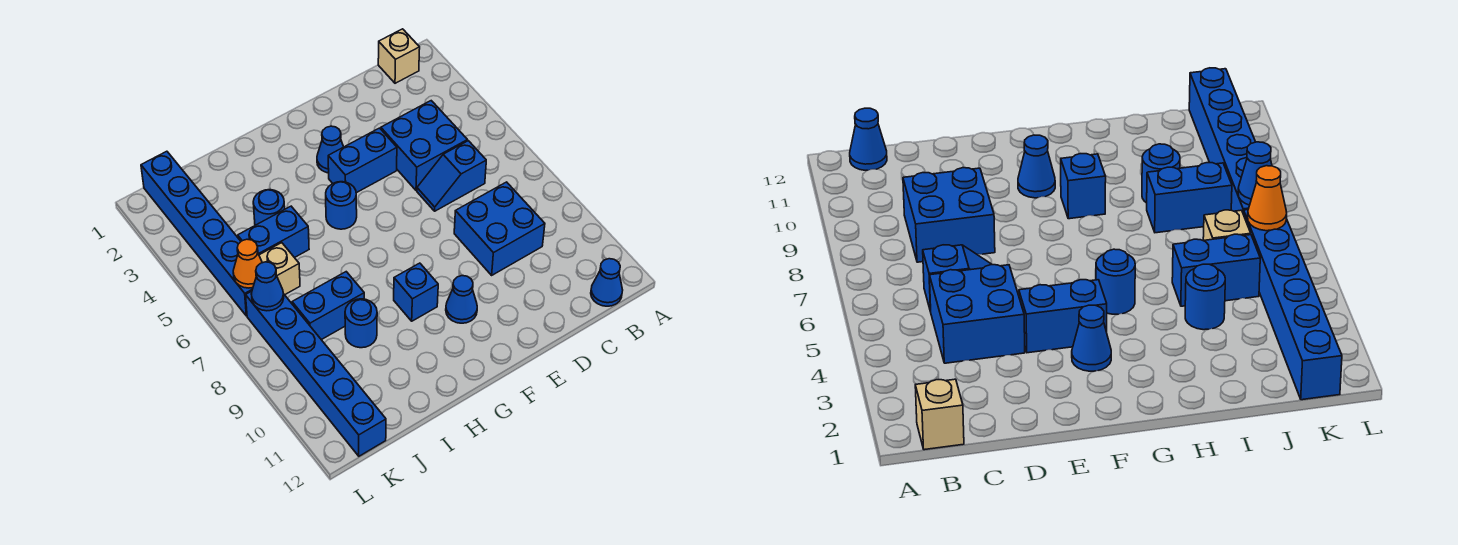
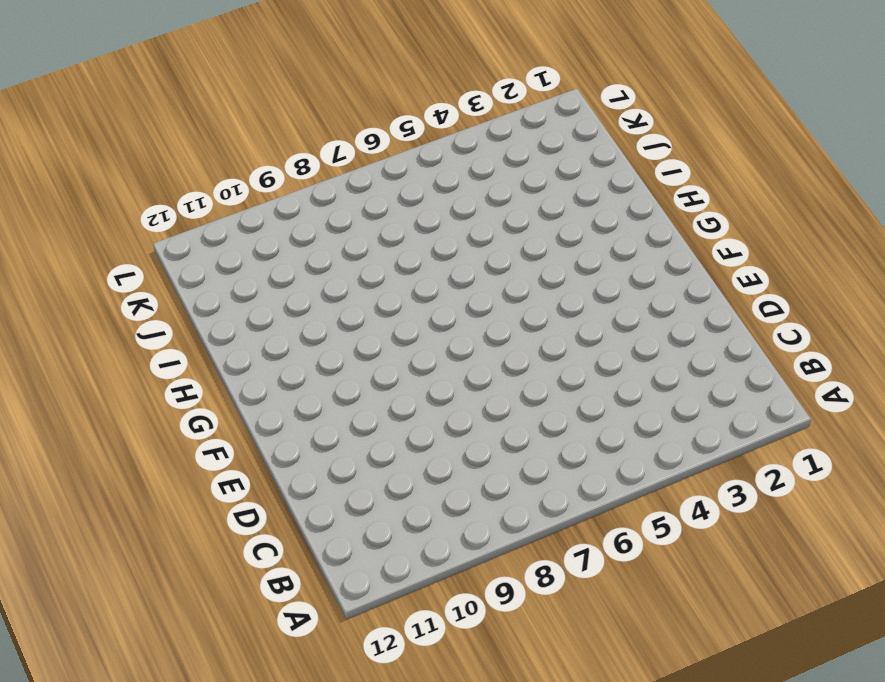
none -> tan 1x1 brick [378,29,420,83]
none -> blue 1x1 cone [591,259,623,306]
none -> blue 2x2 brick [381,101,467,191]

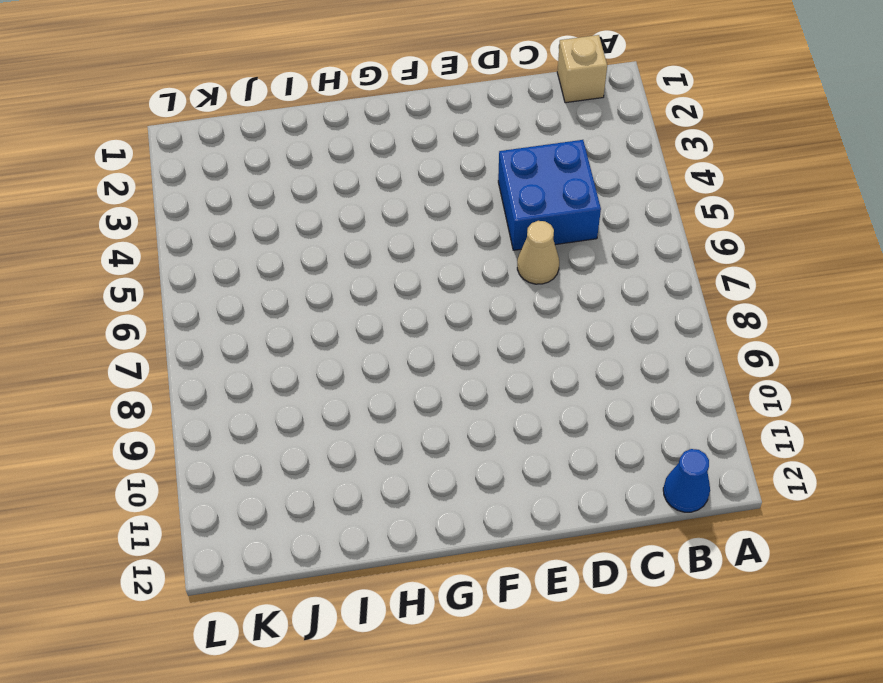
tan 1x1 cone [517,221,559,284] -> blue 1x2 slope [417,141,486,211]
none -> blue 2x2 brick [454,182,545,275]
none -> blue 1x2 brick [328,128,397,193]
none -> blue 1x1 cone [317,126,343,173]

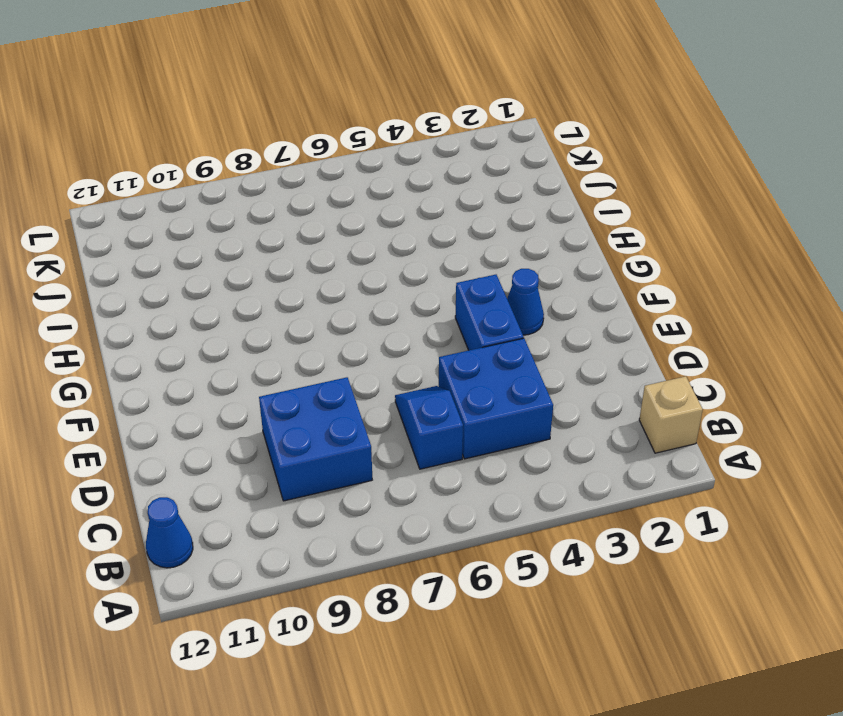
none -> blue 1x1 cone [446,276,477,323]
none -> blue 1x1 round brick [326,182,357,229]
none -> blue 1x1 brick [394,263,438,321]

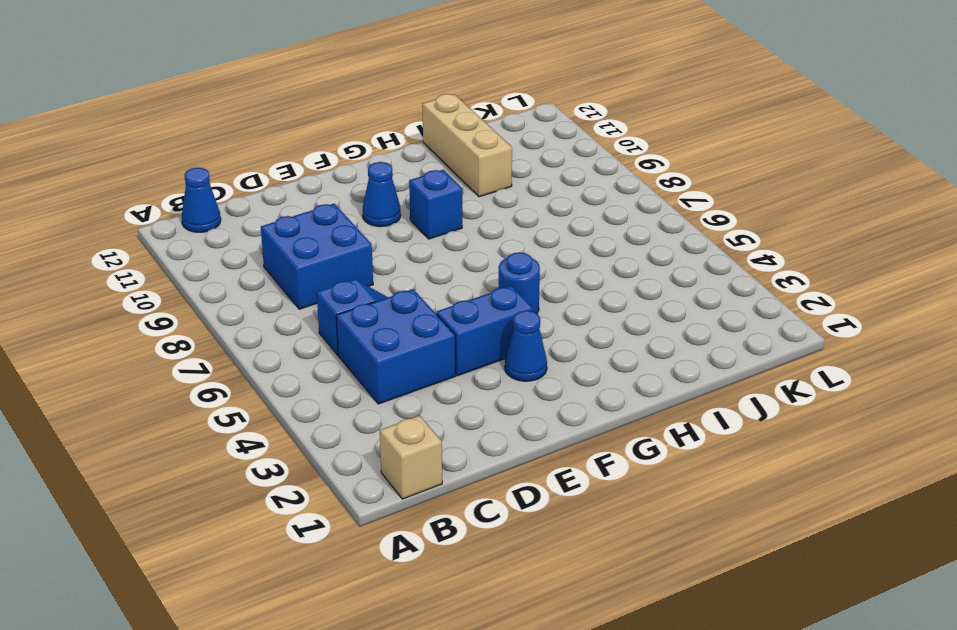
tan 1x3 brick [422,94,512,197] -> none
none -> blue 1x1 round brick [253,190,285,225]
none -> blue 1x2 brick [238,206,309,258]
none -> blue 1x2 brick [292,272,364,340]

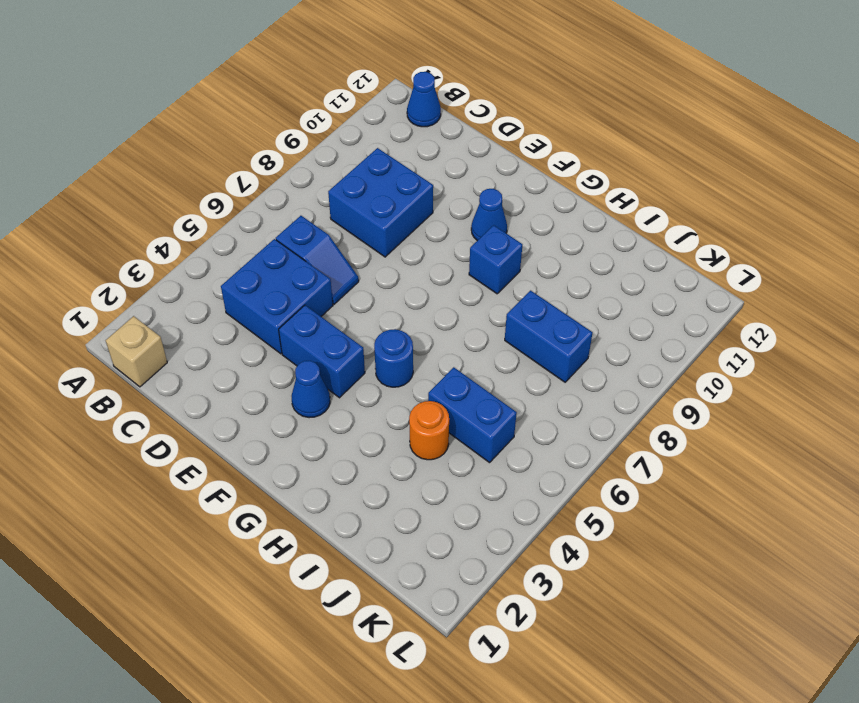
orange 1x1 round brick [409,401,449,460] -> blue 1x1 round brick [253,190,285,225]
none -> blue 1x1 round brick [345,299,377,348]
none -> tan 1x1 brick [259,243,300,295]
none -> blue 1x6 brick [141,151,253,316]

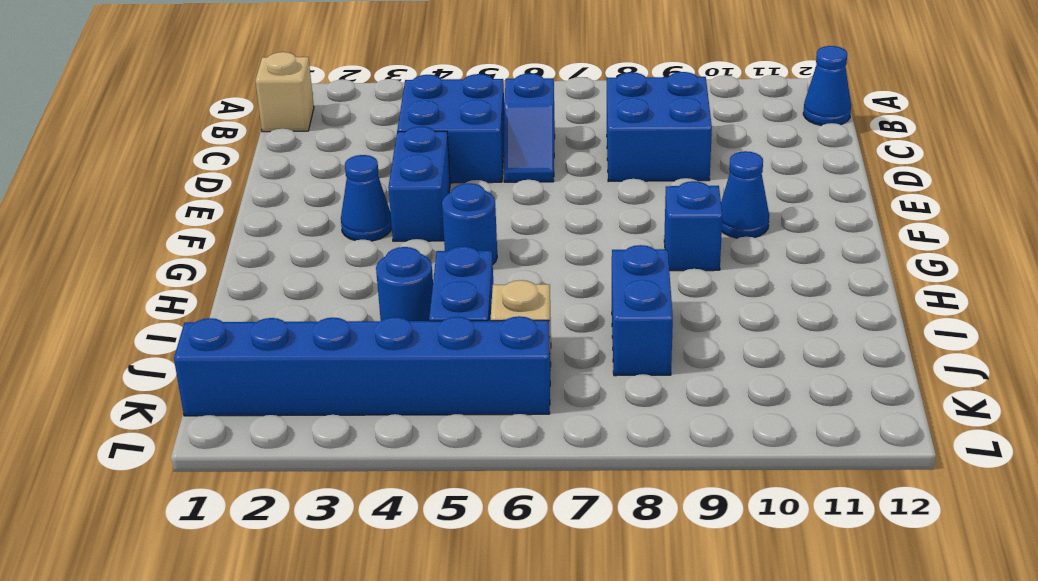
none -> blue 1x1 round brick [345,299,377,348]
none -> blue 1x6 brick [246,291,386,456]
none -> orange 1x1 cone [233,239,262,288]

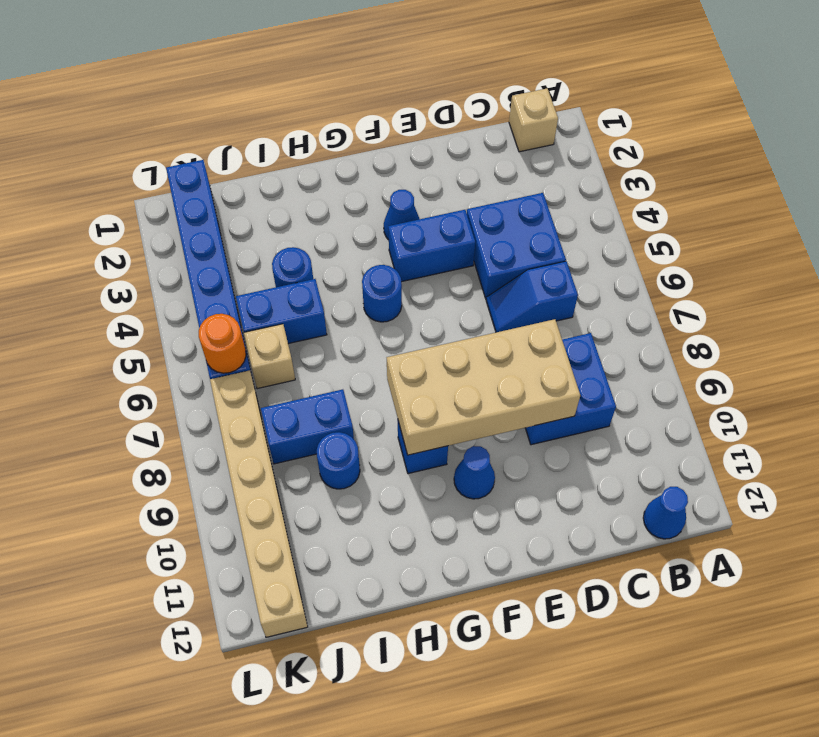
tan 2x4 brick [387,319,580,455] -> none
orange 1x1 round brick [199,314,246,373] -> orange 1x1 cone [233,239,262,288]
tan 1x6 brick [210,370,308,637] -> blue 1x6 brick [246,291,386,456]
none -> blue 1x1 cone [251,262,284,311]

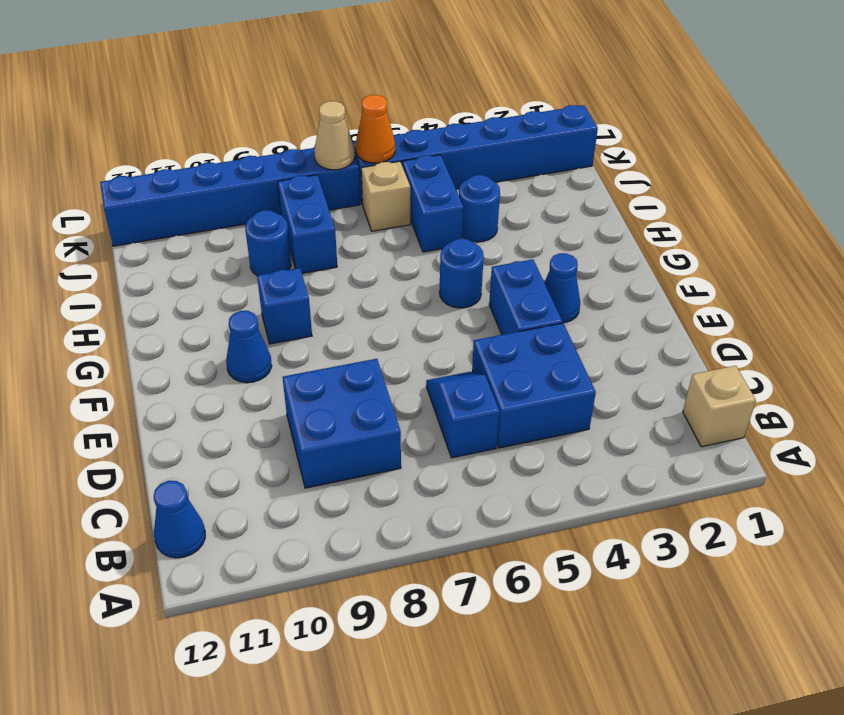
tan 1x1 cone [314,101,355,170] -> blue 1x1 cone [251,262,284,311]

